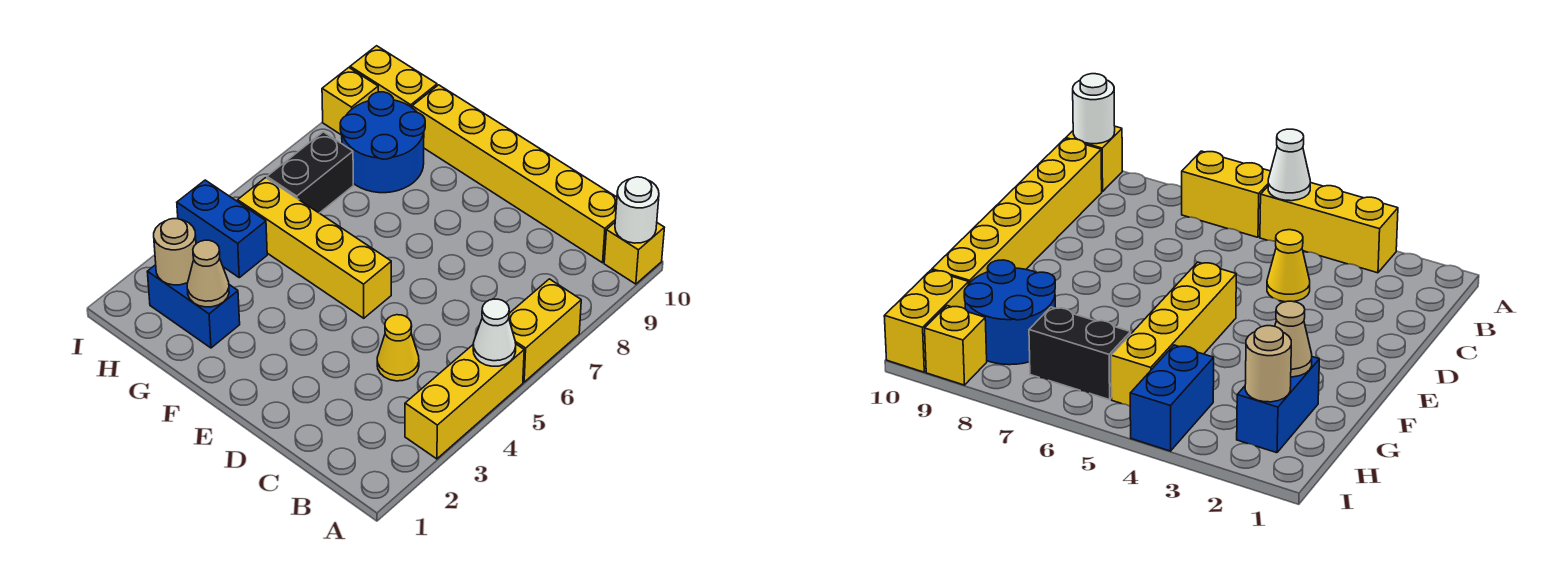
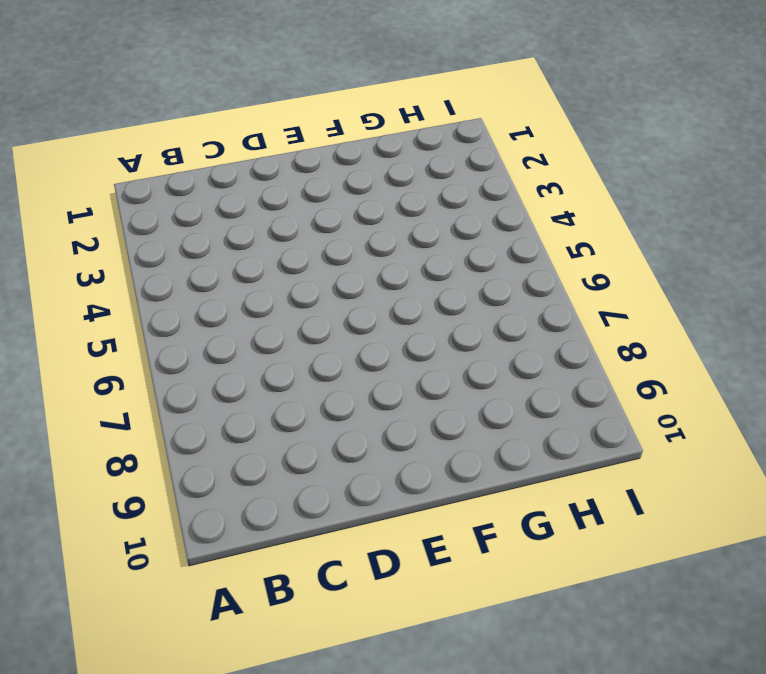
none -> yellow 1x3 brick [405,344,524,459]
none -> yellow 1x2 brick [509,279,581,382]
none -> yellow 1x1 brick [604,223,664,284]

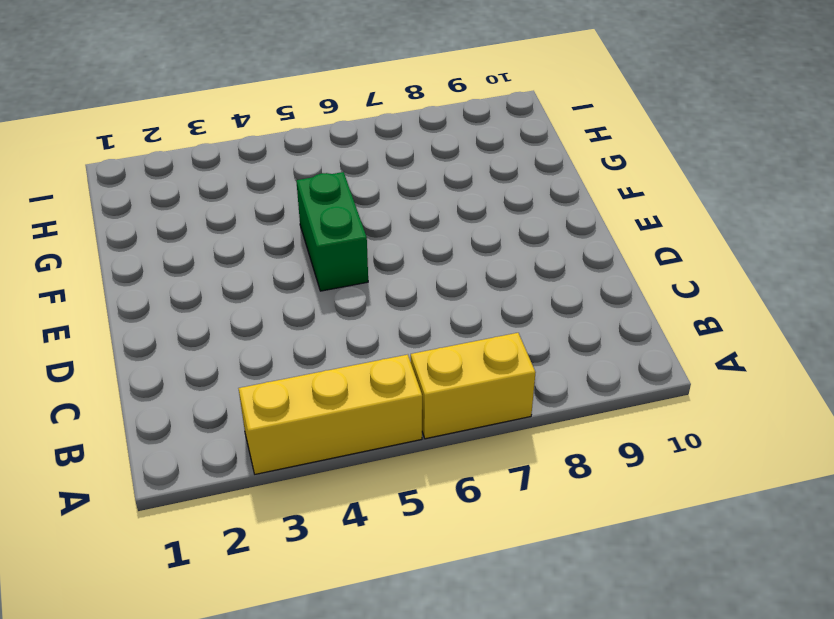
green 1x2 brick [296,172,368,291] -> yellow 1x4 brick [238,178,391,318]
none -> yellow 1x1 brick [604,223,664,284]
none -> yellow 1x6 brick [412,85,617,263]
none -> yellow 1x1 cone [377,315,419,381]

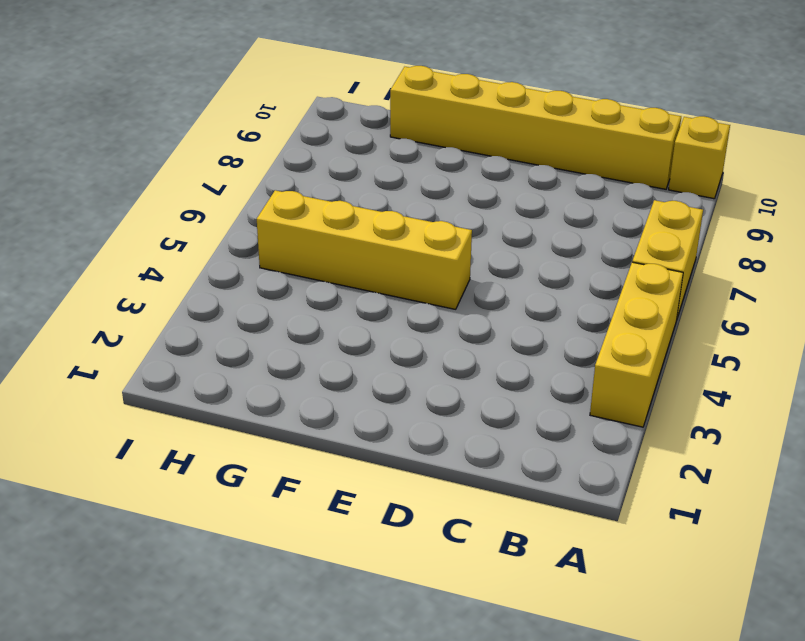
none -> yellow 1x1 cone [377,315,419,381]
none -> blue 1x2 brick [147,265,240,348]
none -> blue 2x2 round brick [340,92,425,193]

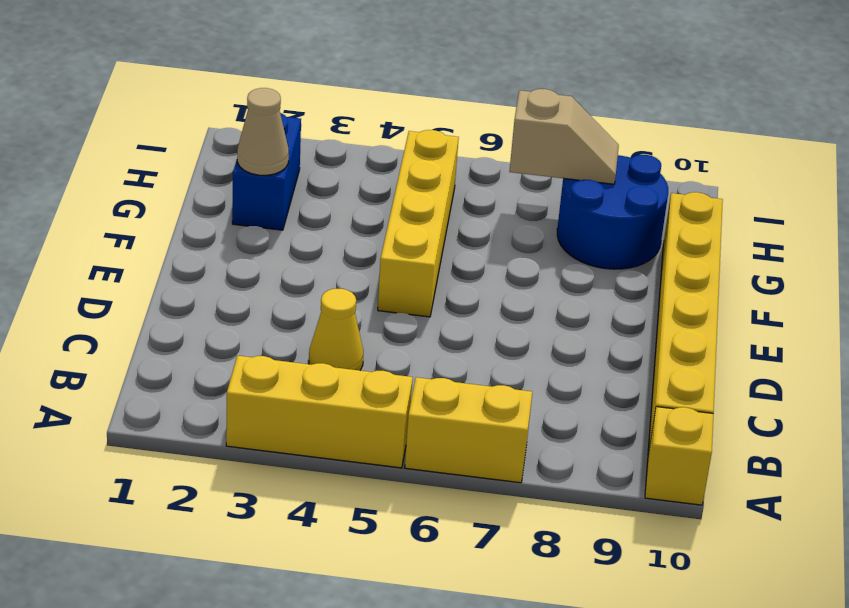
tan 1x2 slope [509,89,619,184] -> none
none -> blue 1x2 brick [177,180,267,278]
none -> black 1x2 brick [267,132,353,213]
none -> yellow 1x2 brick [350,46,437,107]

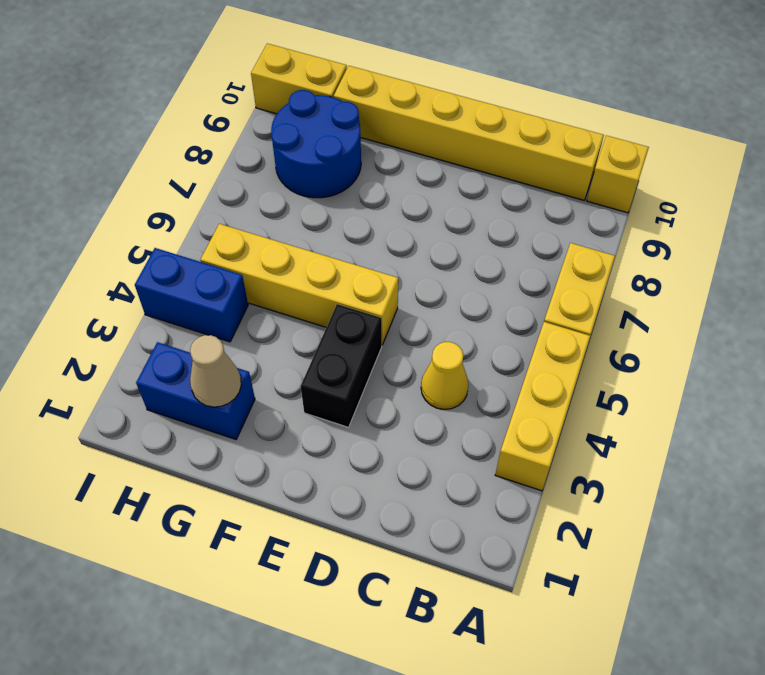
black 1x2 brick [301,304,382,427] -> black 1x2 brick moved to [267,132,353,213]
none -> yellow 1x1 brick [322,68,378,135]
none -> white 1x1 cone [473,299,516,366]
none -> white 1x1 round brick [615,177,659,243]

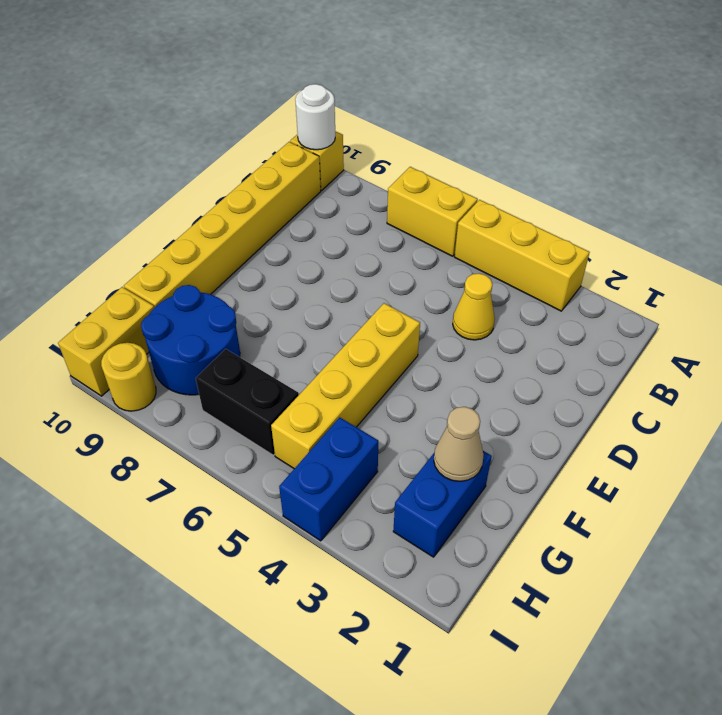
yellow 1x1 round brick [101,343,156,411] -> yellow 1x1 brick [322,68,378,135]
none -> white 1x1 cone [473,299,516,366]
none -> tan 1x1 round brick [154,219,196,285]

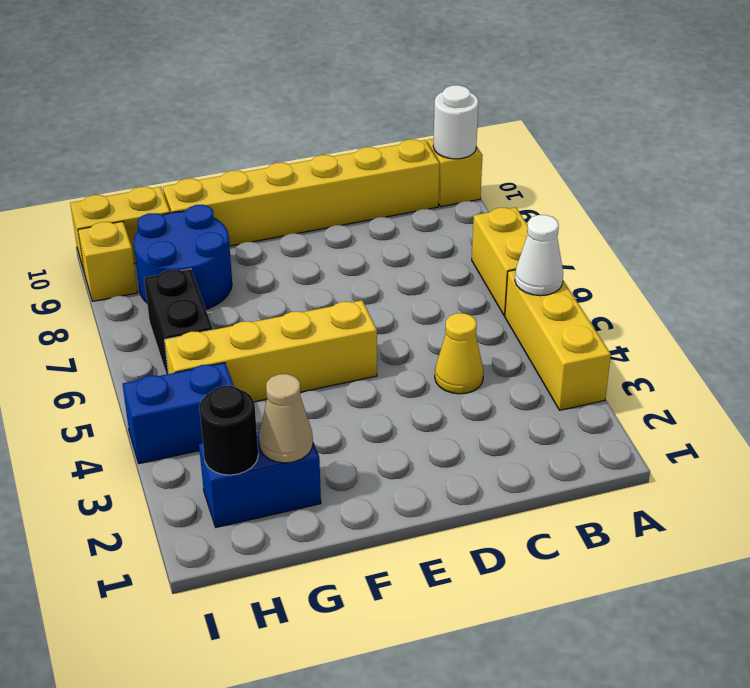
black 1x1 round brick [199,386,258,475] -> tan 1x1 round brick [154,219,196,285]

